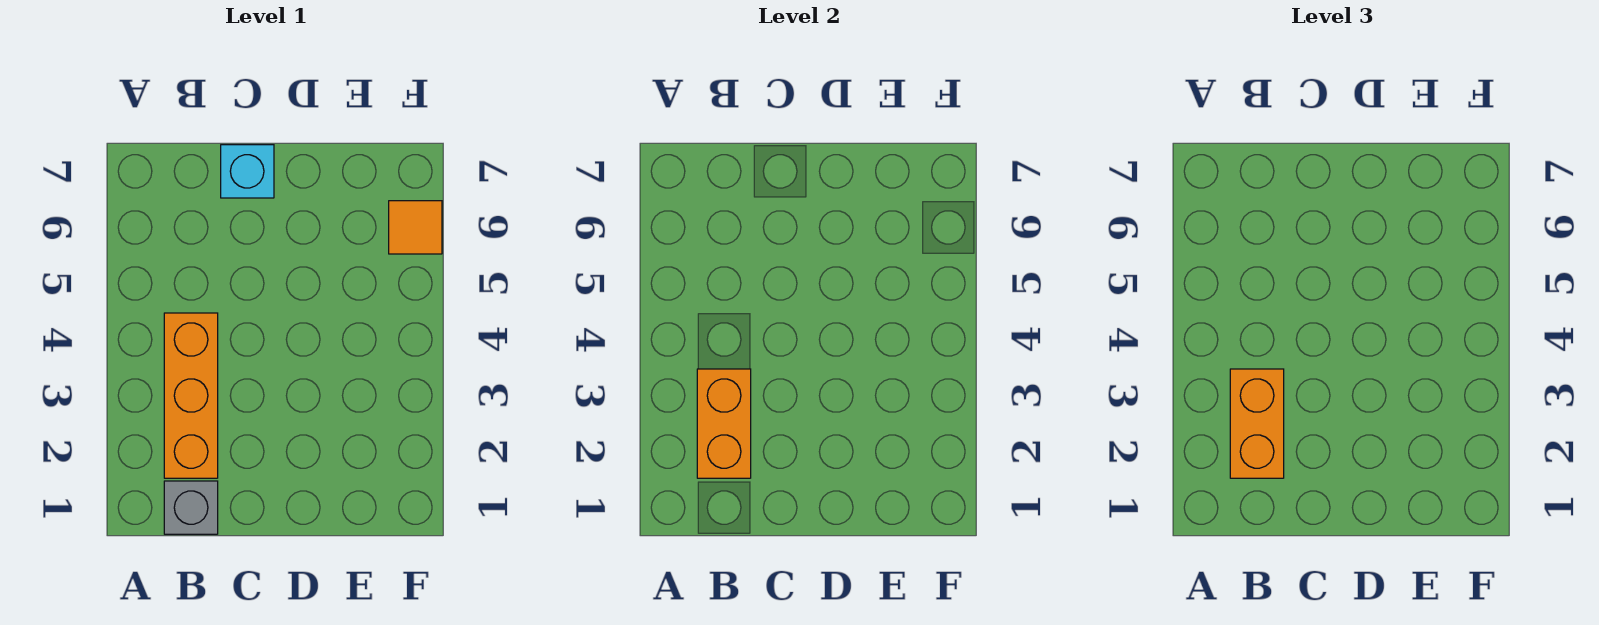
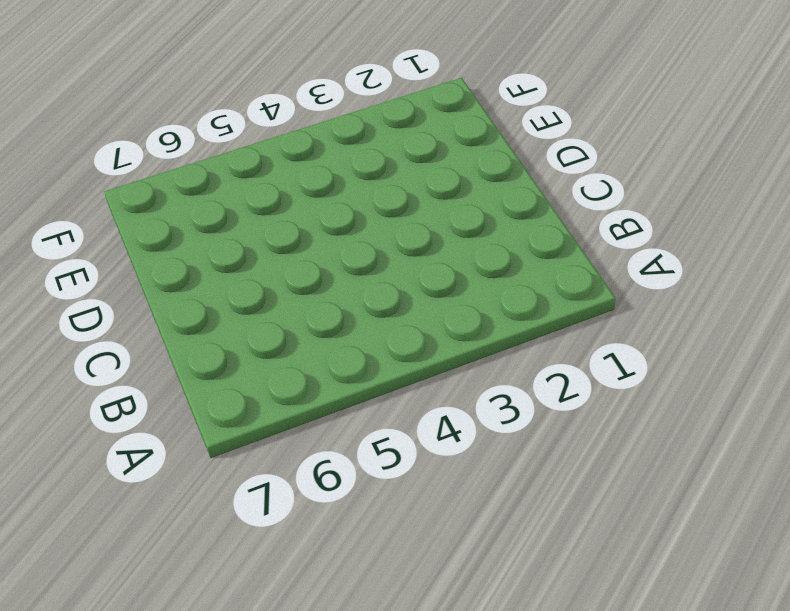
none -> grey 1x1 brick [164,481,218,534]
none -> orange 1x3 brick [164,313,218,478]

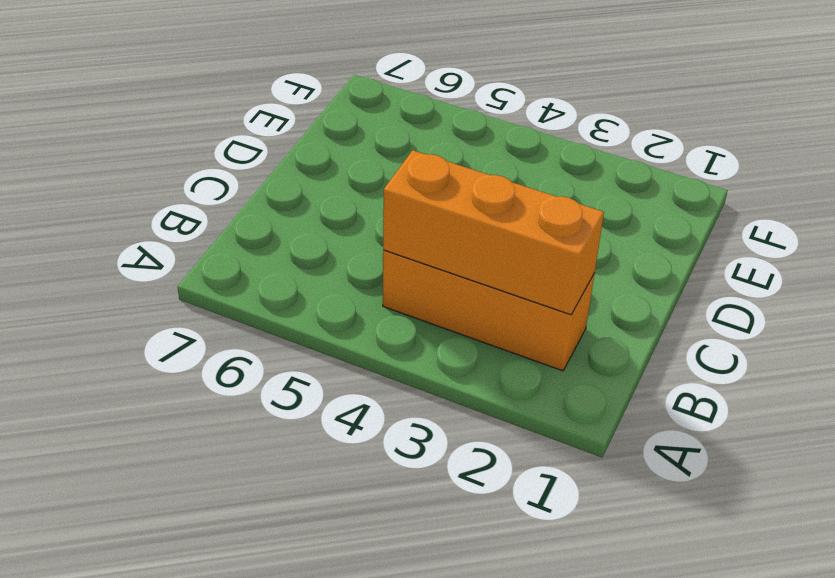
orange 1x3 brick [383,150,604,315] -> orange 1x2 brick [697,369,751,478]
none -> grey 1x1 brick [164,481,218,534]
none -> cyan 1x1 brick [221,145,274,198]

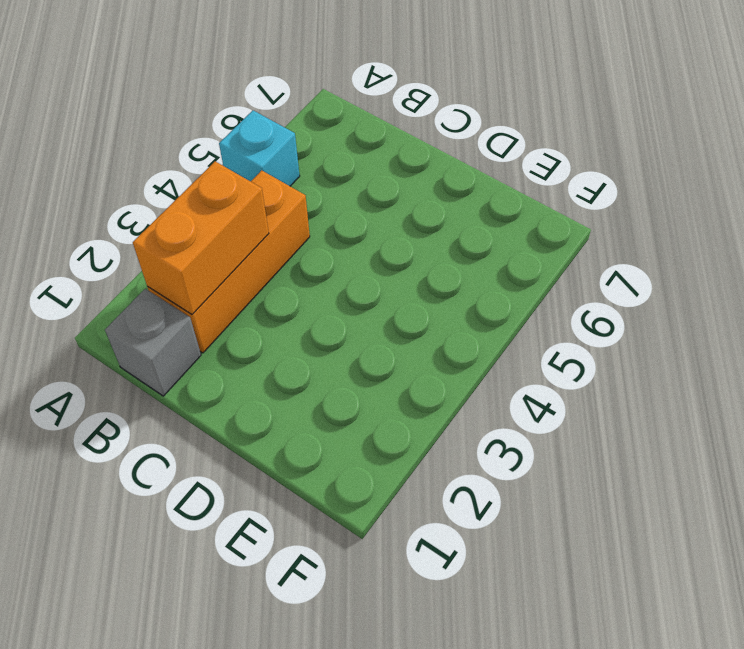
cyan 1x1 brick [219,110,300,186] -> cyan 1x1 brick moved to [221,145,274,198]
none -> orange 1x1 tile [389,201,442,254]
none -> orange 1x2 brick [1230,369,1284,478]

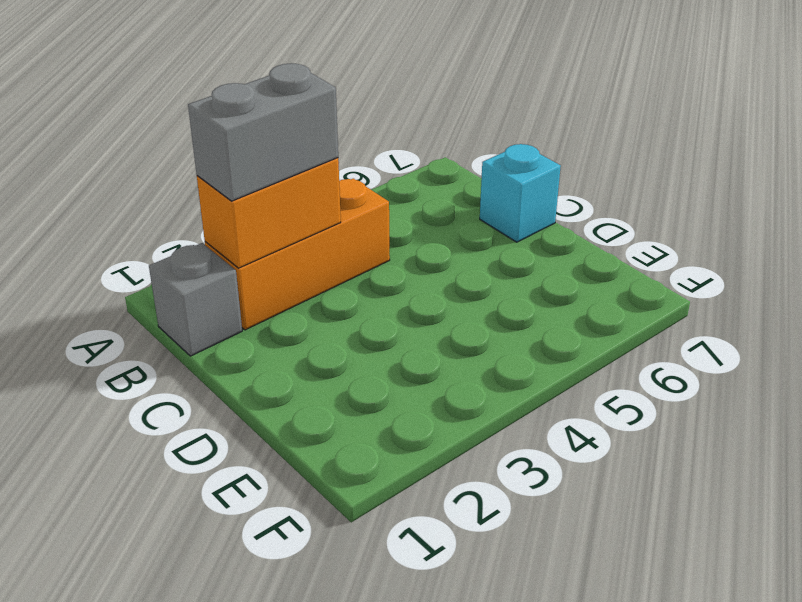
grey 1x2 brick [188,63,338,201] -> orange 1x2 brick [1230,369,1284,478]
none -> orange 1x1 tile [389,201,442,254]

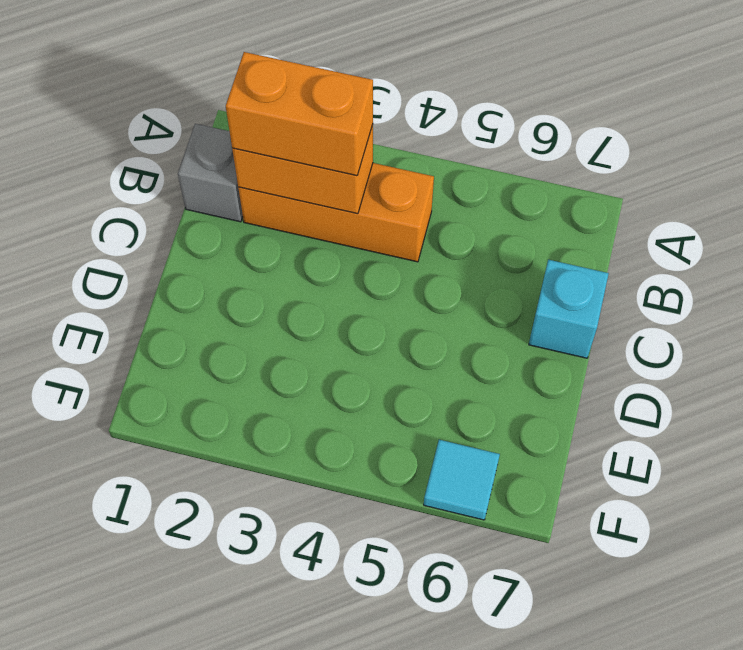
cyan 1x1 tile [424,440,500,520] -> orange 1x1 tile [389,201,442,254]

